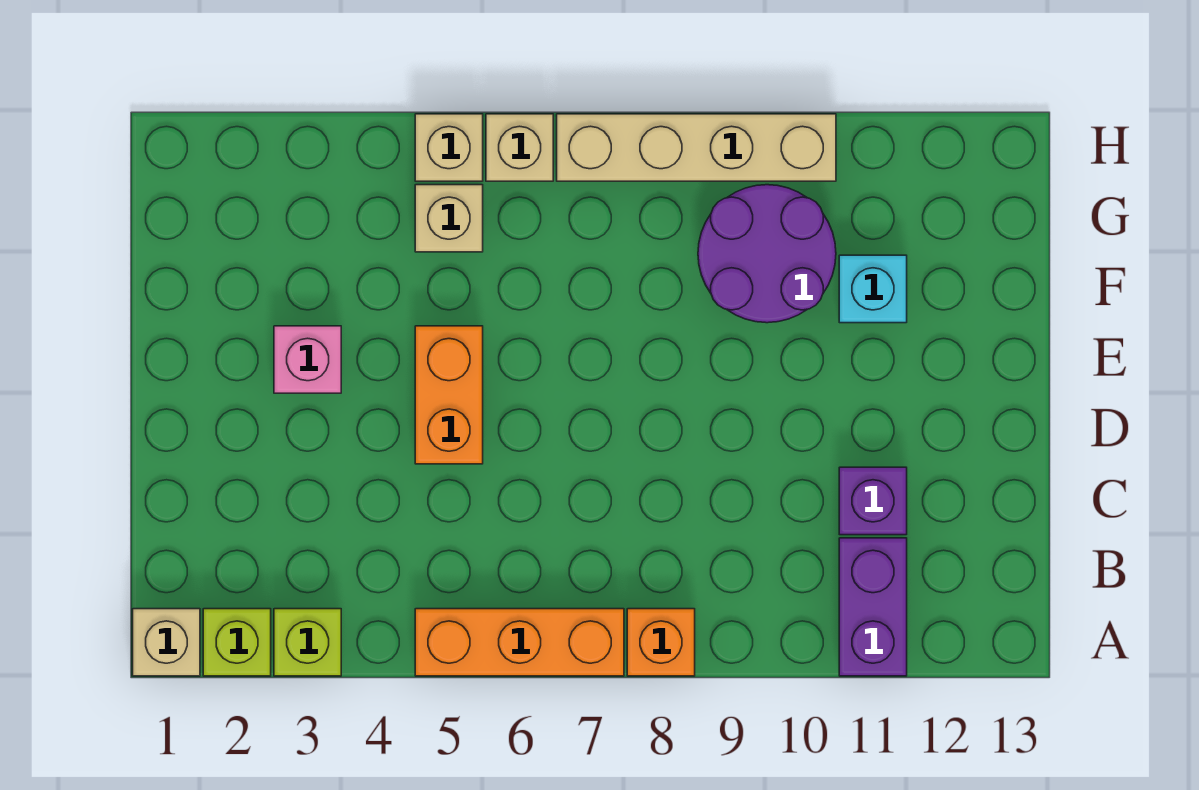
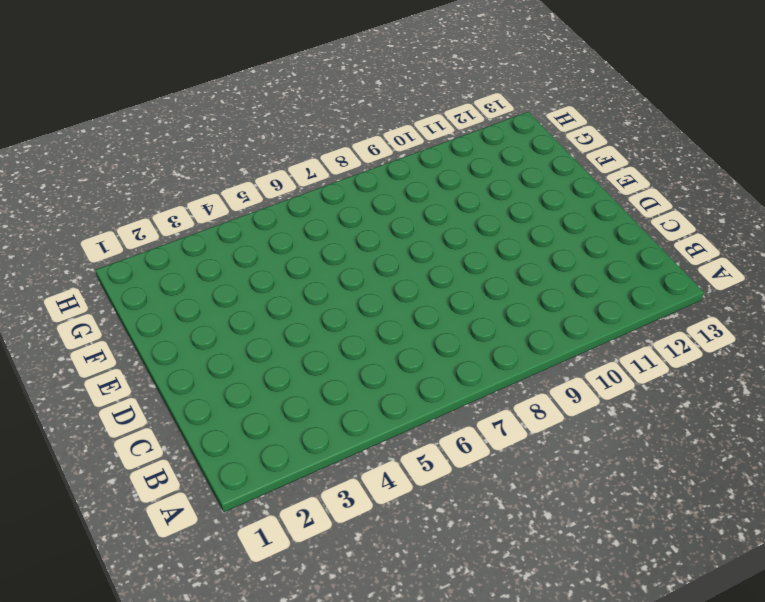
none -> tan 1x1 brick [133,609,200,676]
none -> lime 1x1 brick [203,609,271,676]
none -> lime 1x1 brick [274,609,341,676]

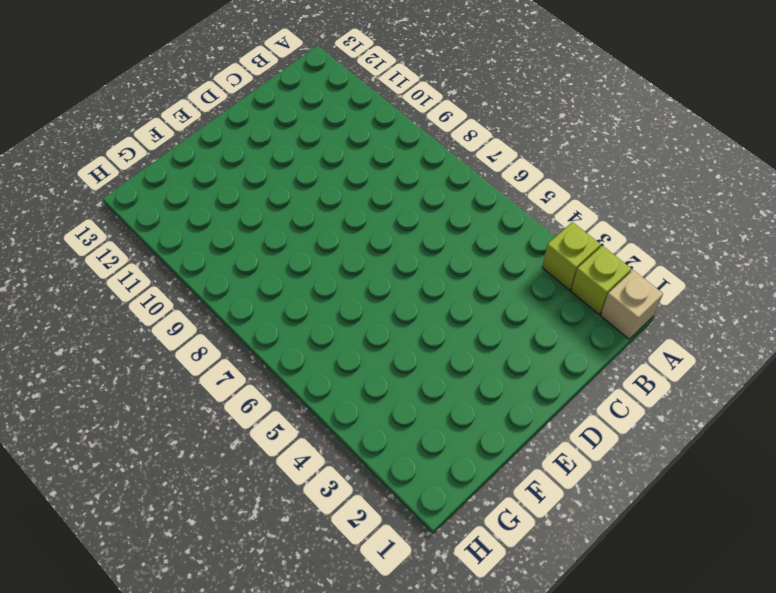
none -> orange 1x3 brick [415,609,624,676]
none -> orange 1x1 brick [627,609,695,676]
none -> purple 1x2 brick [839,538,907,676]

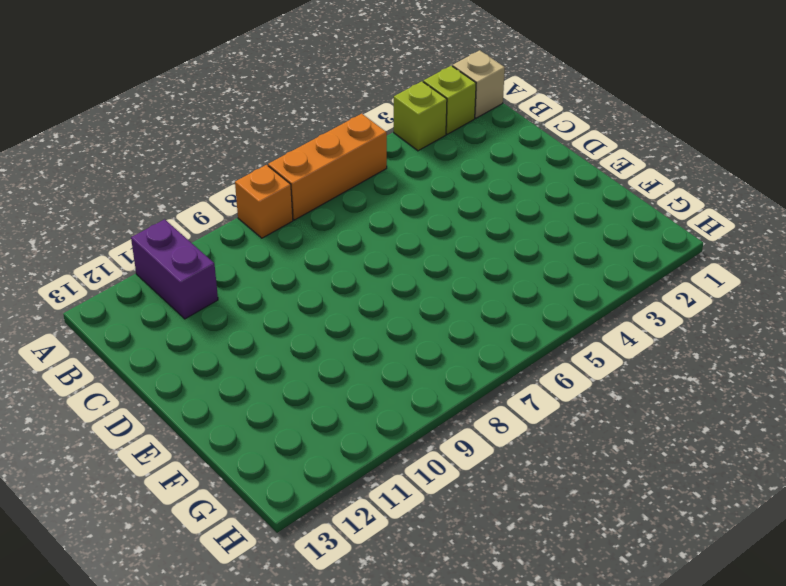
none -> purple 1x1 brick [839,467,907,535]
none -> orange 1x2 brick [415,326,483,464]
none -> pink 1x1 brick [274,326,341,393]

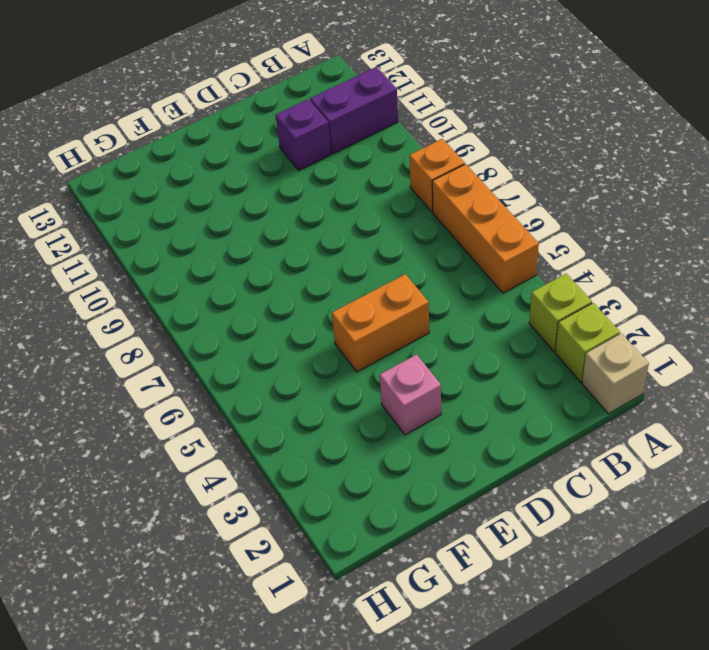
none -> purple 2x2 round brick [698,185,836,323]
none -> cyan 1x1 brick [839,255,907,323]
none -> tan 1x1 brick [415,185,483,252]

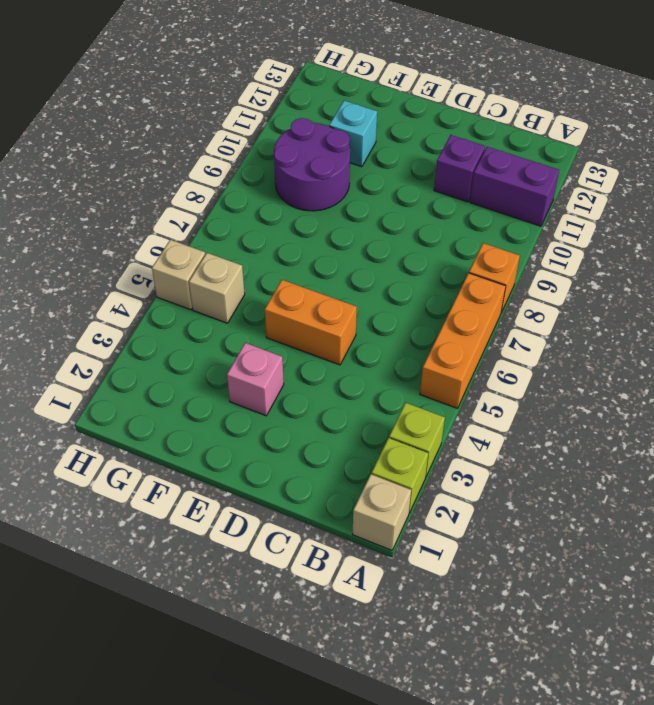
none -> tan 1x1 brick [486,114,553,181]
none -> tan 1x4 brick [557,114,836,181]

